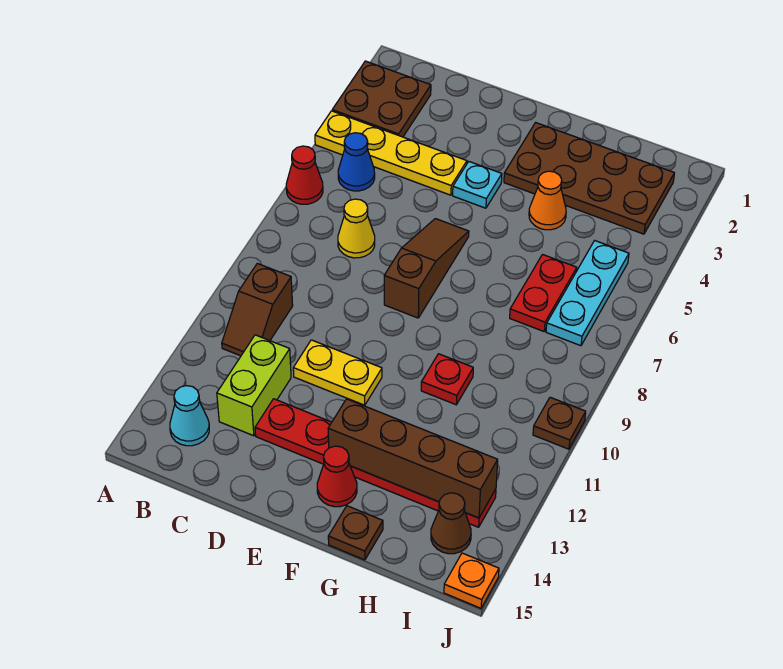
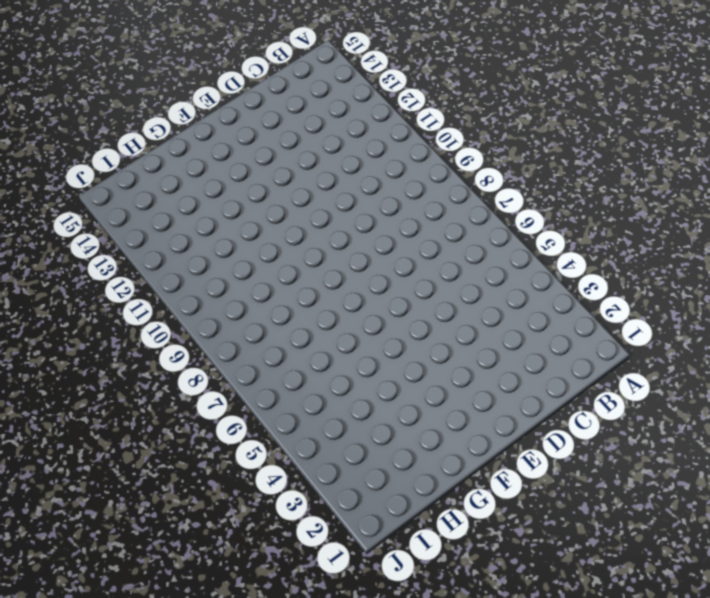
none -> brown 2x2 plate [332,61,431,137]
none -> yellow 1x4 plate [315,111,467,195]
none -> red 1x1 cone [286,146,323,204]

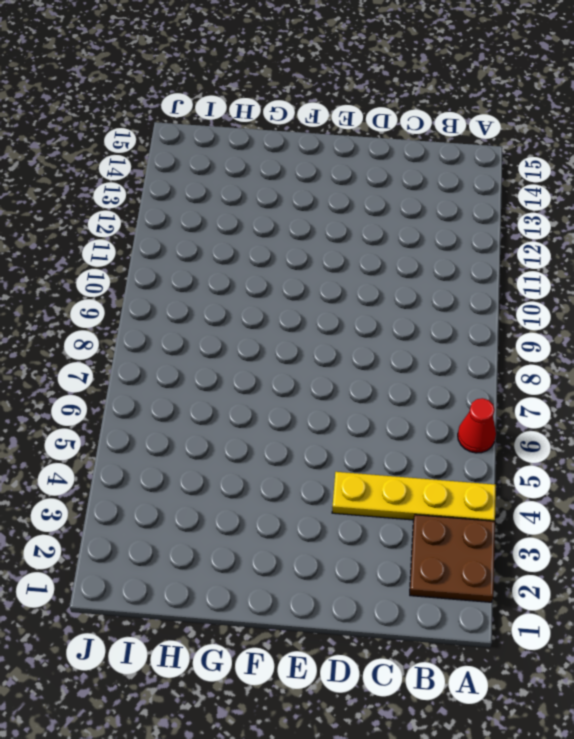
none -> blue 1x1 cone [338,133,375,191]
none -> brown 1x2 slope [222,263,293,356]
none -> cyan 1x1 cone [170,386,209,446]

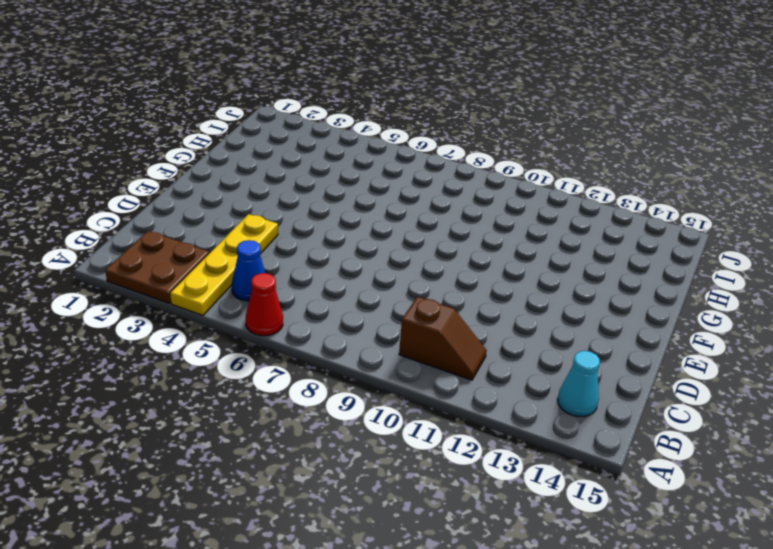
none -> yellow 1x1 cone [338,199,375,258]
none -> lime 1x2 brick [217,335,291,436]
none -> yellow 1x2 plate [293,340,382,405]

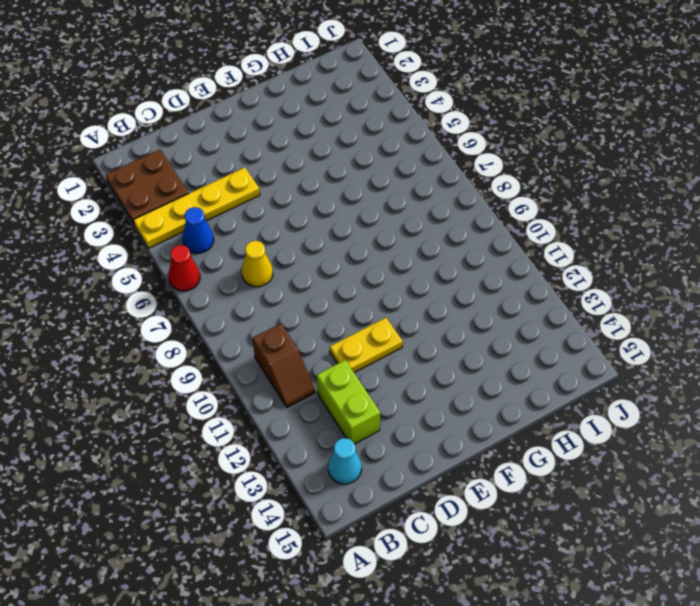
none -> red 1x6 plate [255,399,496,527]
none -> cyan 1x1 plate [453,162,502,208]
none -> brown 1x3 slope [384,219,469,318]

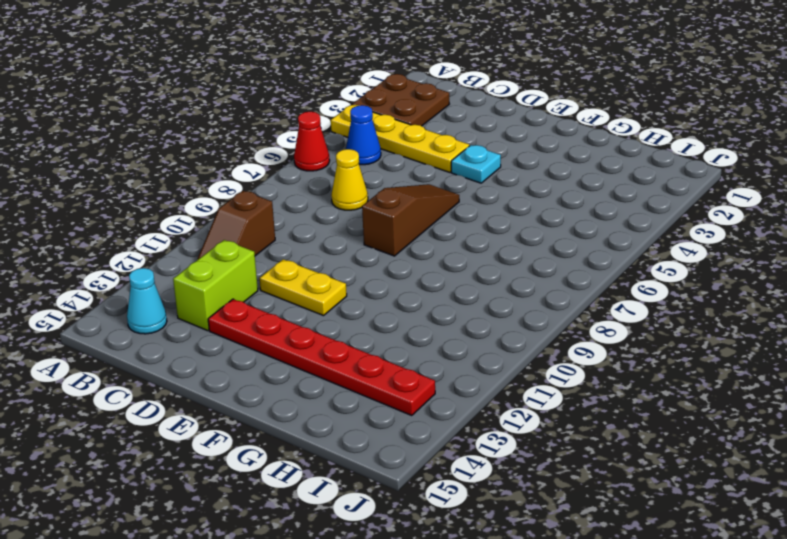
none -> brown 2x4 plate [504,123,674,234]
none -> red 1x1 cone [317,446,357,507]
none -> orange 1x1 cone [529,171,566,230]

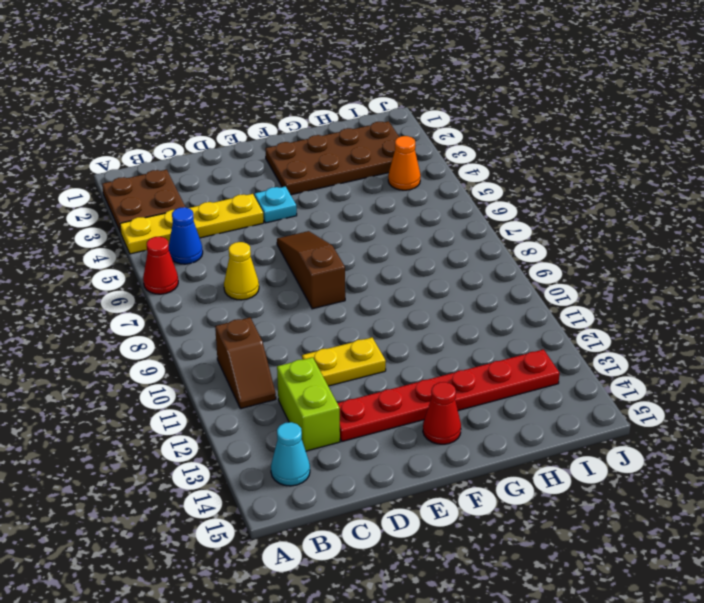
orange 1x1 cone [388,136,421,190] -> orange 1x1 cone moved to [529,171,566,230]
none -> red 1x1 plate [421,354,473,405]
none -> brown 1x1 plate [328,506,383,560]
none -> red 1x2 plate [510,255,577,331]

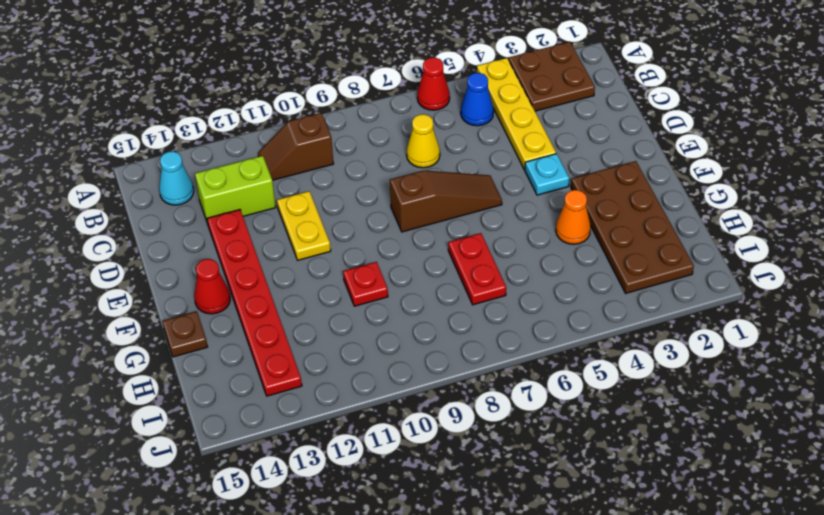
red 1x2 plate [448,233,506,305] -> red 1x2 plate turned to [510,255,577,331]
none -> cyan 1x3 plate [546,241,629,346]
none -> brown 1x1 cone [431,493,471,554]
none -> brown 1x1 plate [533,397,586,449]

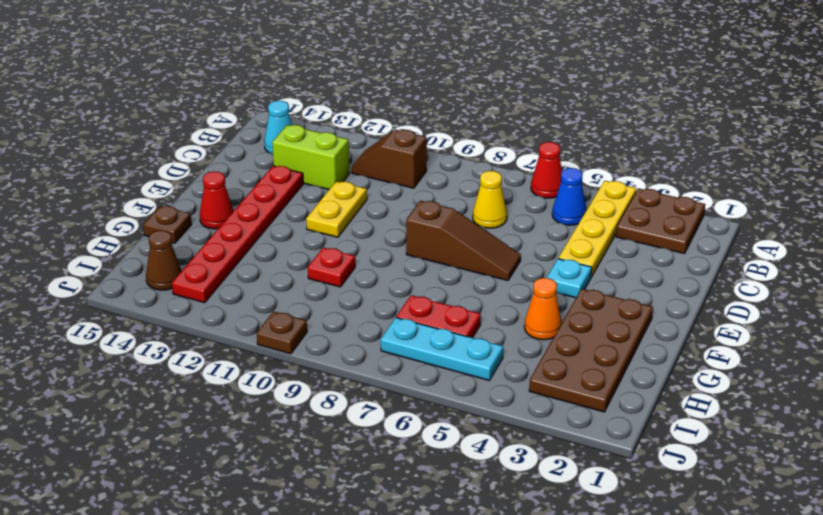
none -> orange 1x1 plate [444,553,499,608]
none -> brown 1x4 brick [328,399,498,518]

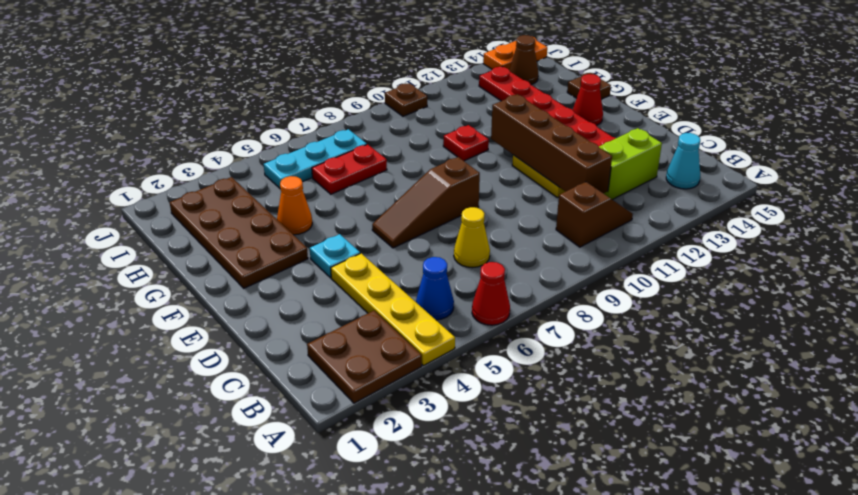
brown 1x4 brick [491,94,612,193] -> brown 1x4 brick moved to [328,399,498,518]
orange 1x2 plate [483,37,547,70] -> orange 1x1 plate [444,553,499,608]

